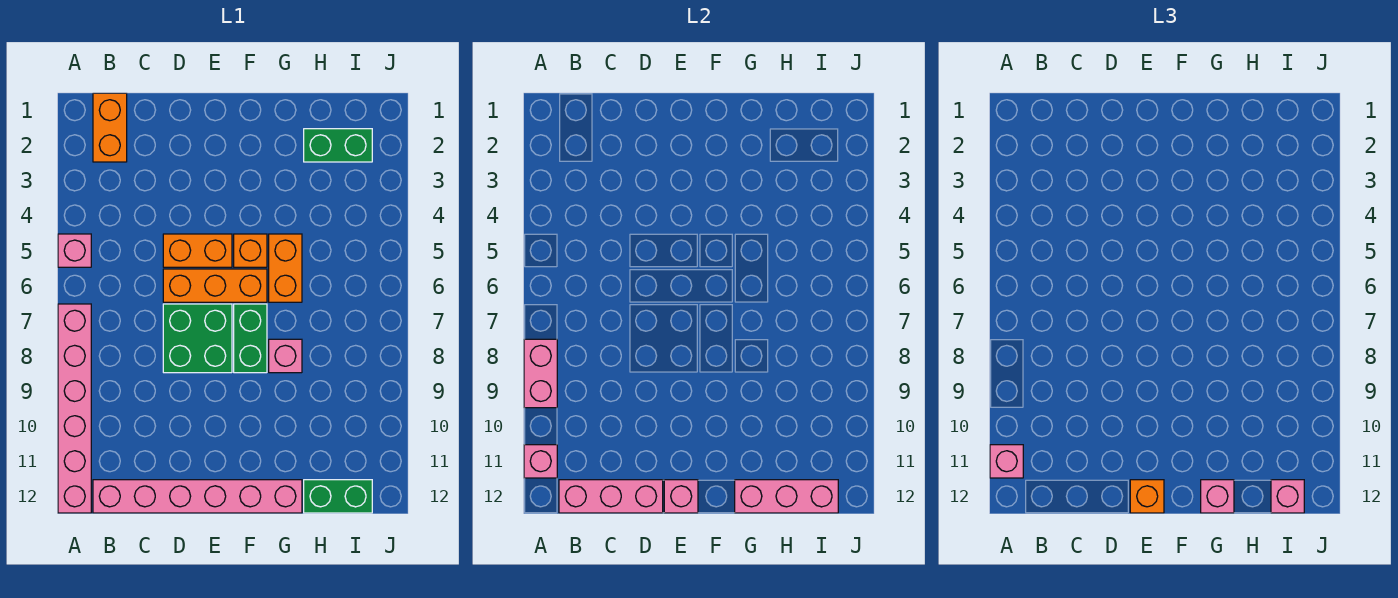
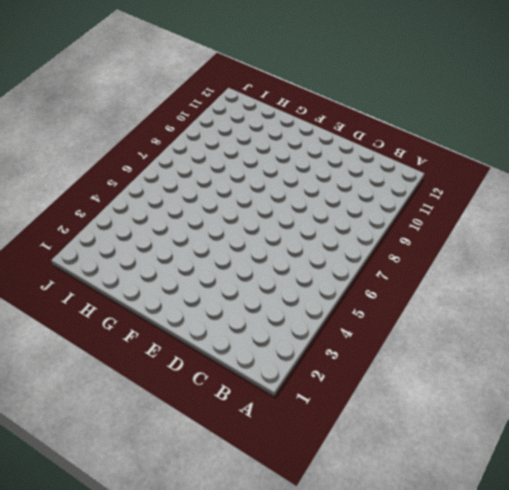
none -> pink 1x1 brick [58,234,91,267]
none -> pink 1x6 brick [58,304,91,513]
none -> orange 1x2 brick [93,93,127,162]

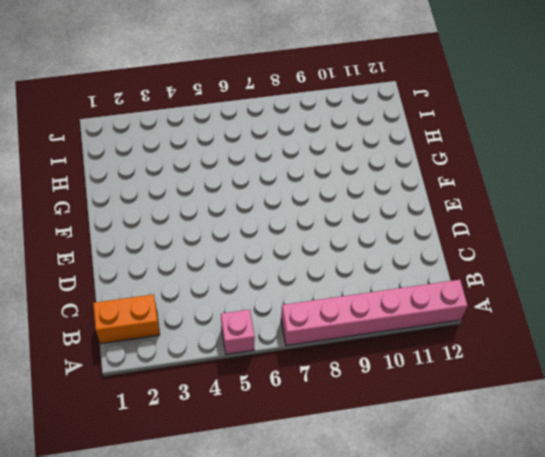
none -> pink 1x6 brick [93,480,302,513]
none -> orange 1x2 brick [163,234,232,267]
none -> orange 1x3 brick [163,269,267,302]

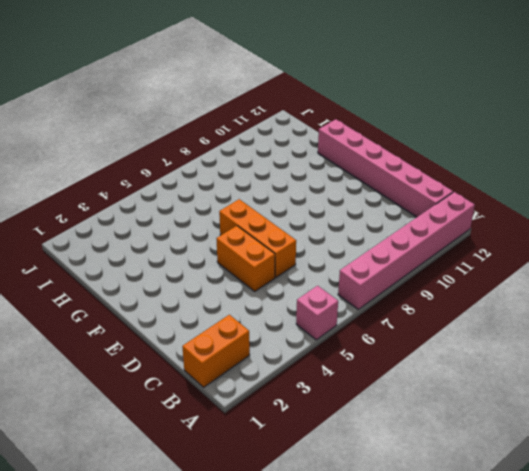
none -> green 2x2 brick [163,304,232,373]
none -> orange 1x1 brick [234,234,267,267]
none -> green 1x2 brick [234,304,267,373]

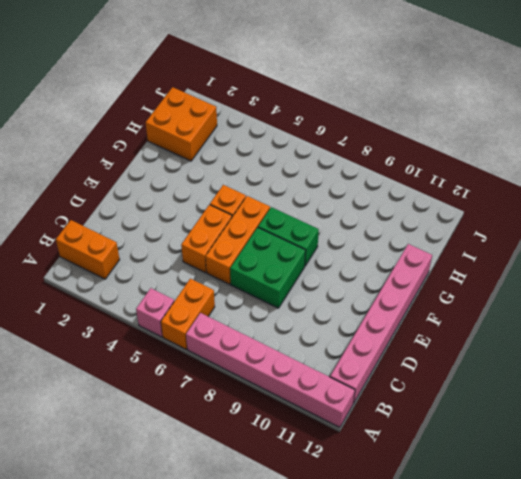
orange 1x2 brick [161,279,215,349] -> orange 1x2 brick turned to [269,234,302,302]
orange 2x2 brick [146,87,217,161] -> green 1x2 brick [304,129,372,162]
none -> pink 1x1 brick [269,339,302,373]
none -> green 1x2 brick [304,480,372,513]
none -> pink 1x2 brick [524,339,557,408]

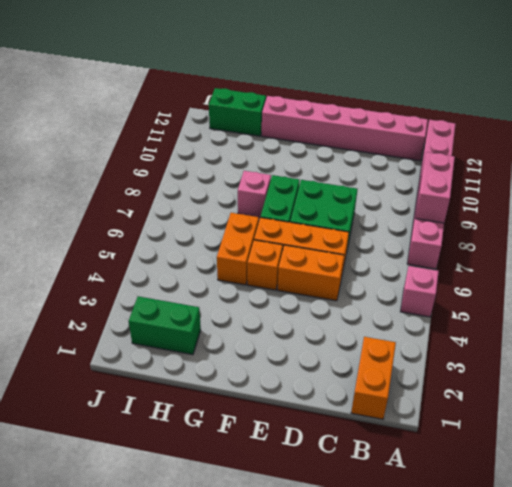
none -> pink 1x1 brick [524,445,557,478]
none -> pink 1x3 brick [559,480,663,513]
none -> pink 1x1 brick [664,480,698,513]

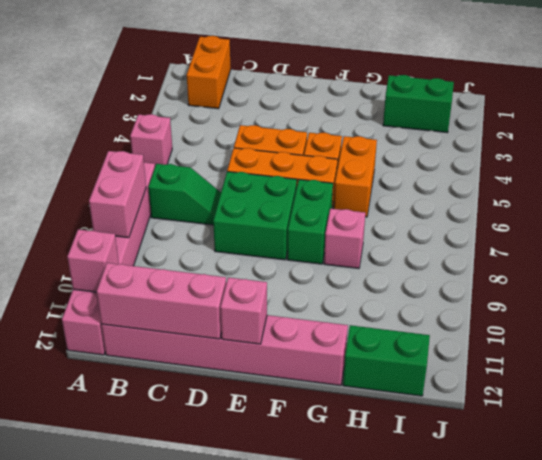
green 1x2 slope [148,164,221,225] -> none
none -> pink 1x3 brick [735,480,838,513]
none -> pink 1x1 brick [990,445,1023,478]
none -> orange 1x1 brick [1130,480,1164,513]

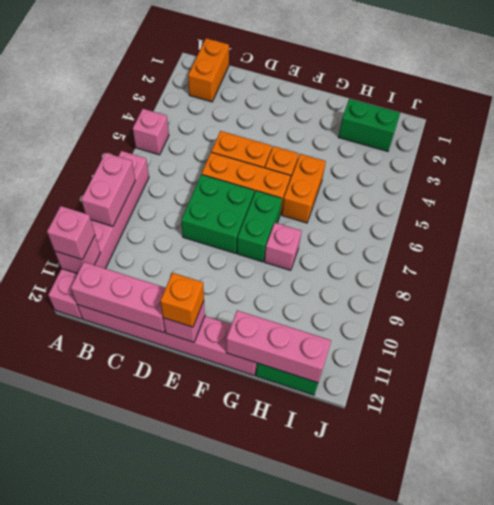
none -> pink 1x1 brick [1201,480,1234,513]
none -> pink 1x1 brick [1271,480,1304,513]

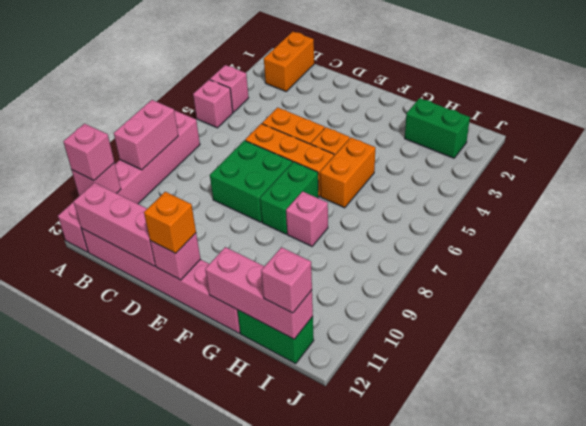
pink 1x1 brick [210,65,249,112] -> pink 1x1 brick moved to [1201,480,1234,513]

